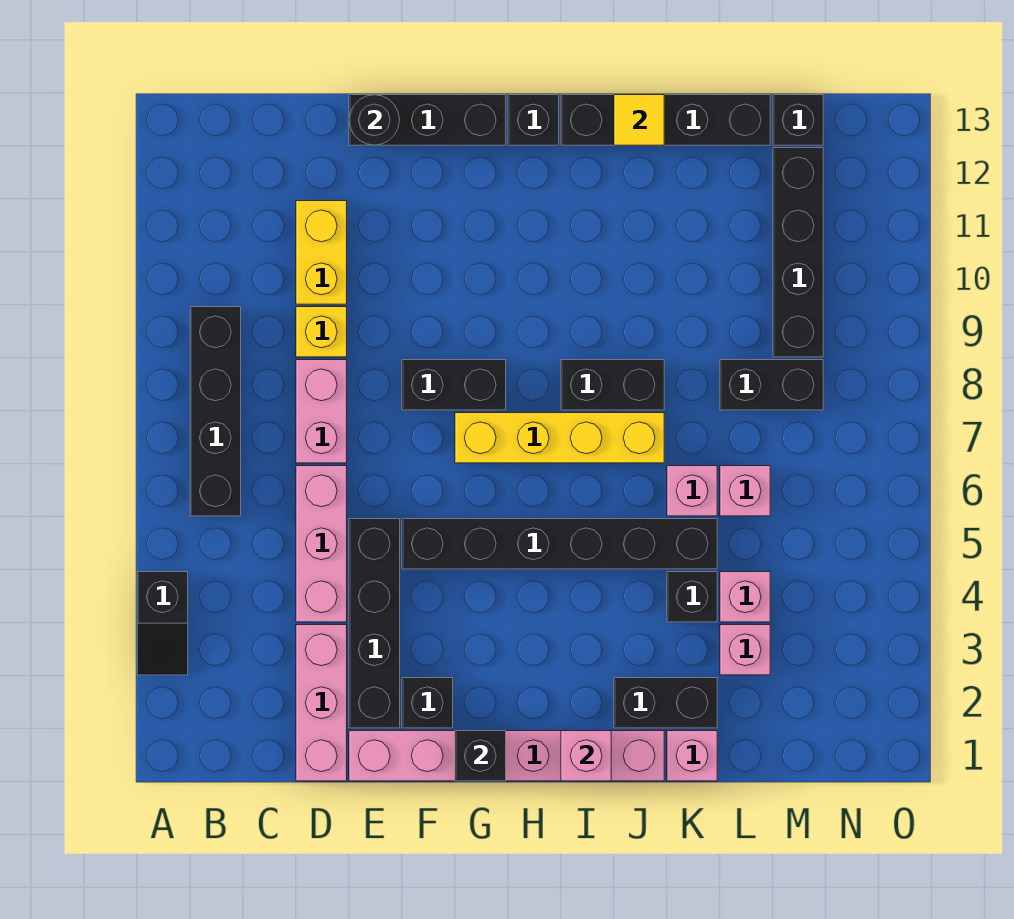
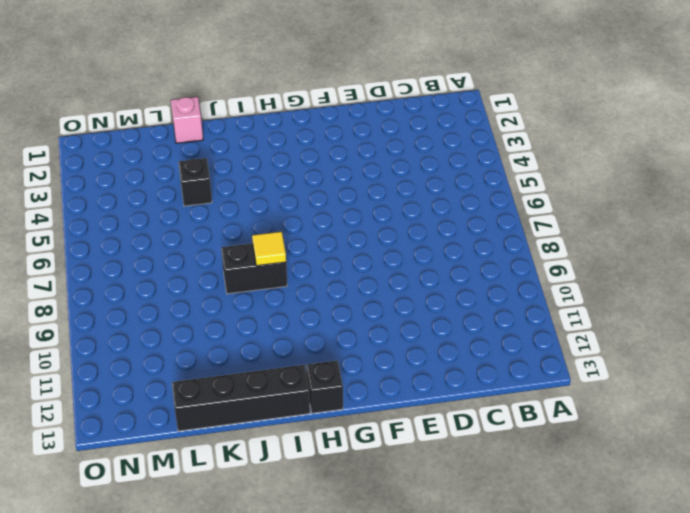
yellow 1x1 tile [252,232,286,266] -> yellow 1x1 tile moved to [614,95,664,145]
none -> black 1x2 slope [137,572,188,675]
none -> black 1x4 brick [190,307,241,516]
none -> pink 1x3 brick [296,625,347,781]
none -> pink 1x3 brick [296,466,347,622]

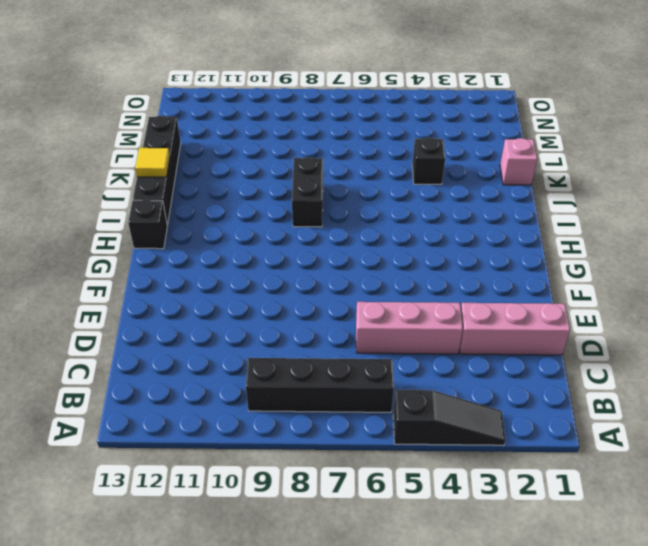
black 1x3 slope [393,390,505,445] -> black 1x2 slope [137,572,188,675]
none -> pink 1x2 brick [296,360,347,463]
none -> yellow 1x1 brick [296,307,347,357]
none -> yellow 1x2 brick [296,201,347,304]
none -> pink 1x6 brick [349,731,664,781]

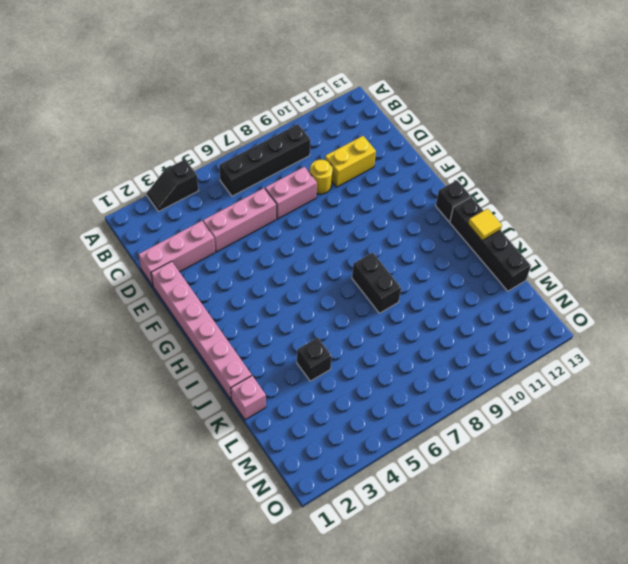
yellow 1x1 round brick [310,160,333,194] -> yellow 1x1 brick [296,307,347,357]
none -> black 1x4 brick [349,519,400,728]
none -> black 1x3 brick [349,95,506,145]
none -> black 1x1 brick [402,678,453,728]
none -> black 1x6 brick [402,519,717,569]

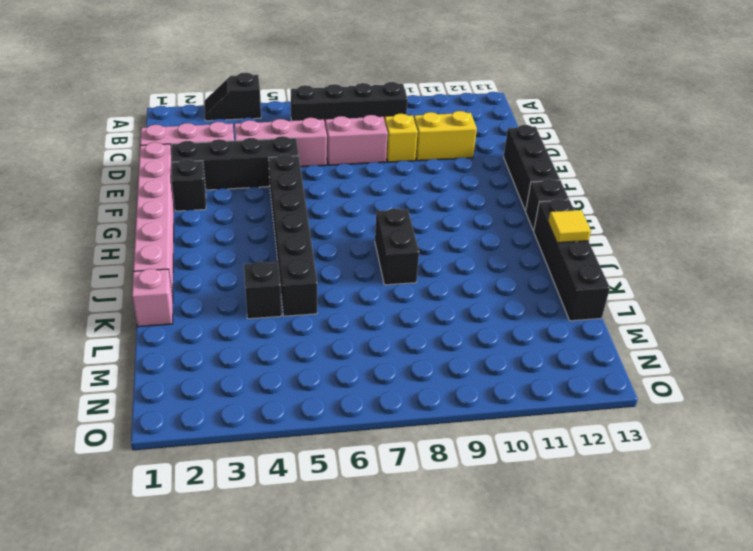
none -> black 1x2 brick [402,360,506,410]
none -> yellow 1x4 brick [455,413,664,463]
none -> black 1x2 brick [614,678,717,728]
none -> pink 1x1 brick [667,466,717,516]

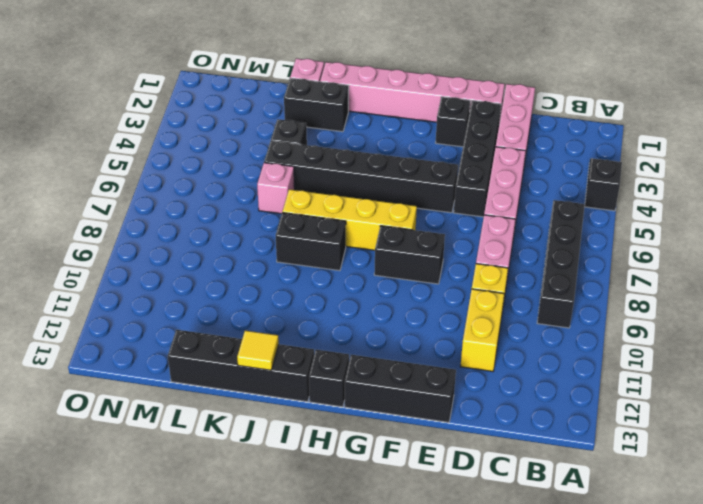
none -> pink 1x1 brick [720,625,770,675]
none -> pink 1x1 brick [720,572,770,622]
none -> pink 1x1 brick [720,466,770,516]
none -> black 1x2 brick [720,360,823,410]

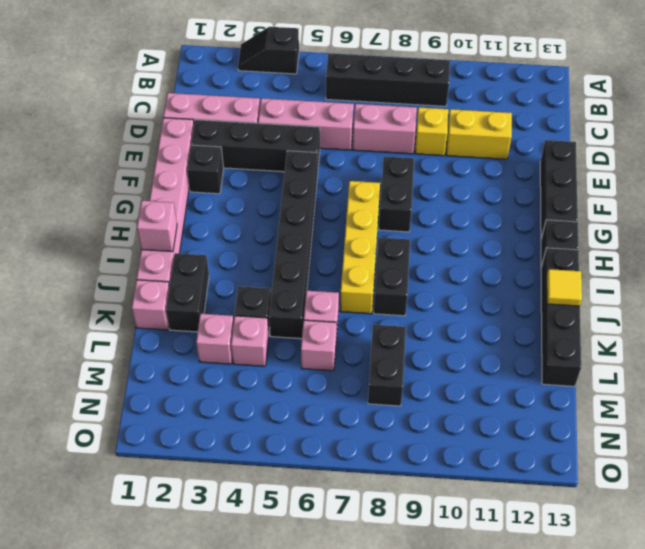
none -> black 1x4 brick [773,148,823,357]
none -> black 1x1 brick [773,95,823,145]
none -> black 1x1 round brick [349,95,399,145]
none -> black 1x1 brick [455,731,506,781]

